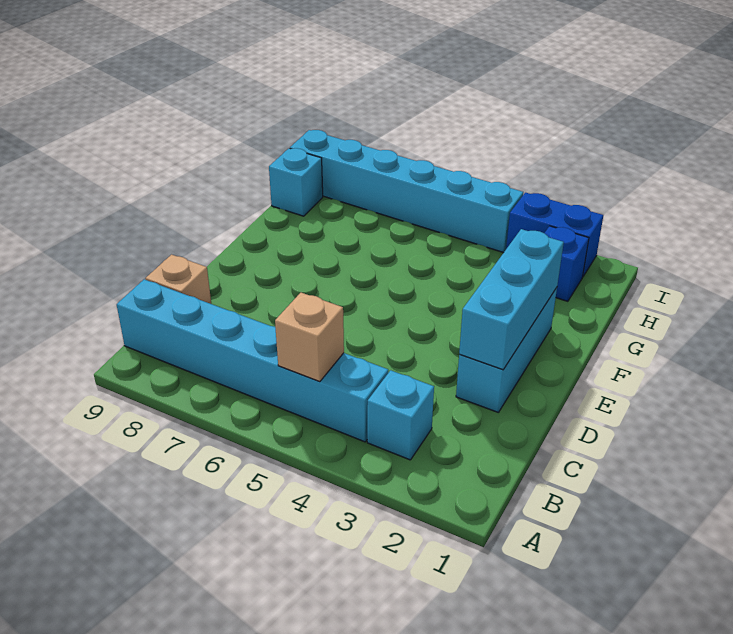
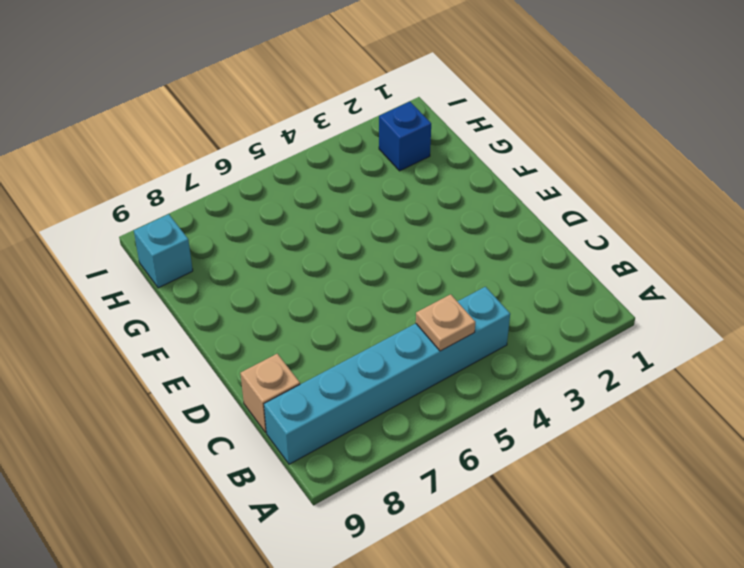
tan 1x1 plate [416,294,475,351] -> tan 1x1 brick [275,292,344,382]
none -> cyan 1x1 brick [367,370,434,460]
none -> cyan 1x3 brick [456,288,557,413]

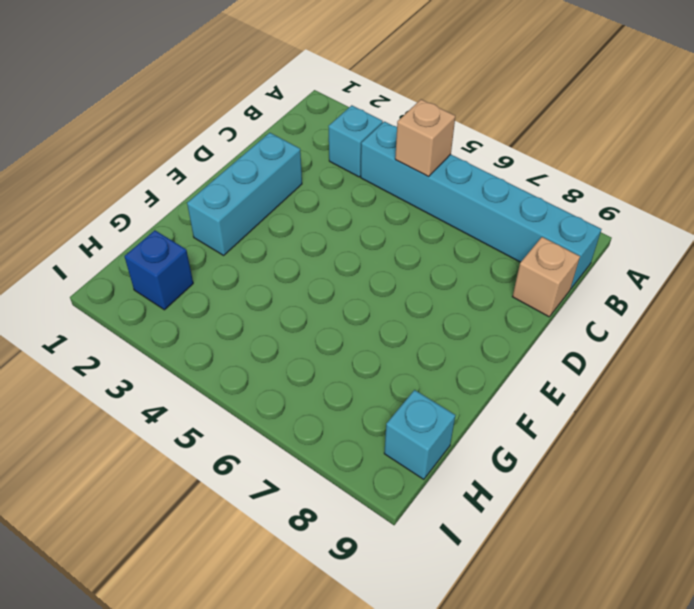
none -> blue 1x2 brick [506,193,603,276]
none -> cyan 1x6 brick [290,130,523,253]

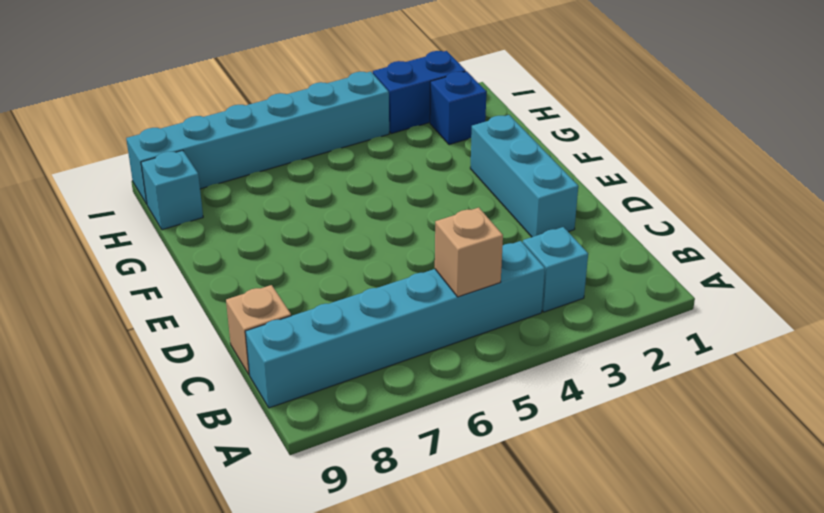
none -> cyan 1x3 brick [459,229,564,370]

